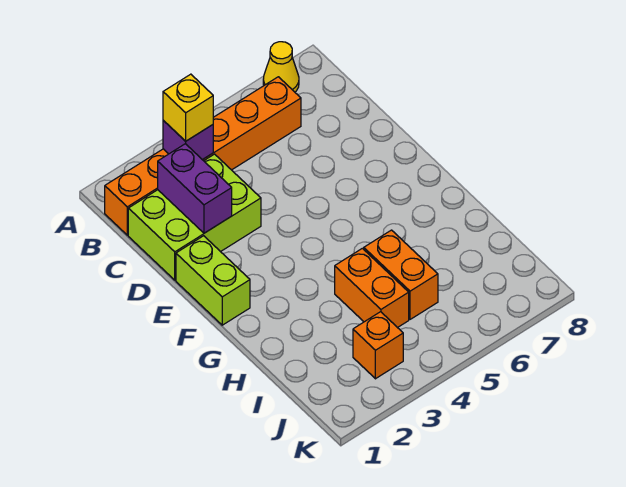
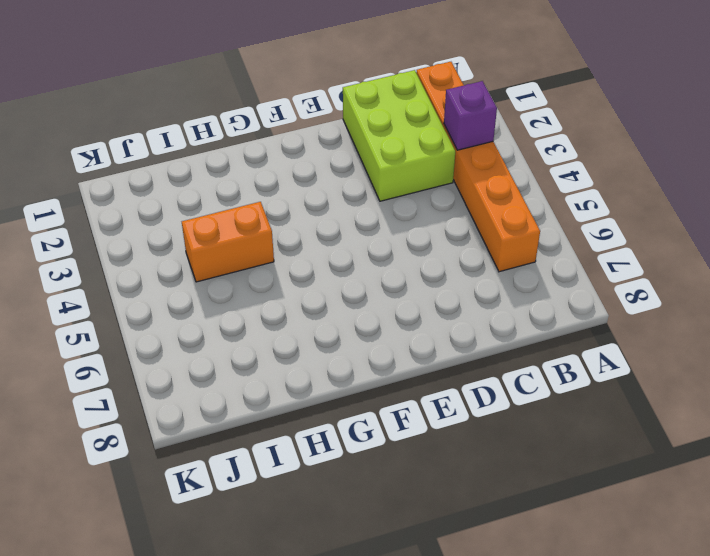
none -> yellow 1x1 cone [263,42,299,92]
none -> lime 1x2 brick [176,236,250,325]

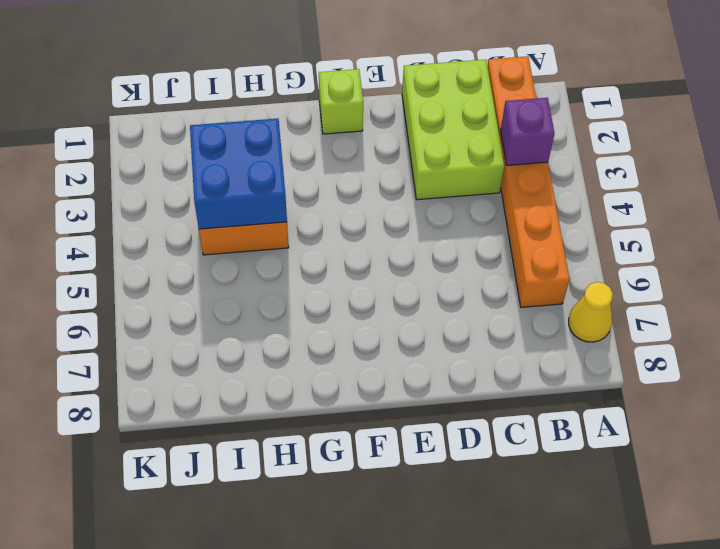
lime 1x1 brick [319,69,363,134] -> lime 1x2 brick [176,236,250,325]
blue 2x2 brick [190,119,287,229] -> none
none -> orange 1x2 brick [364,230,438,319]
none -> orange 1x1 brick [353,312,403,379]

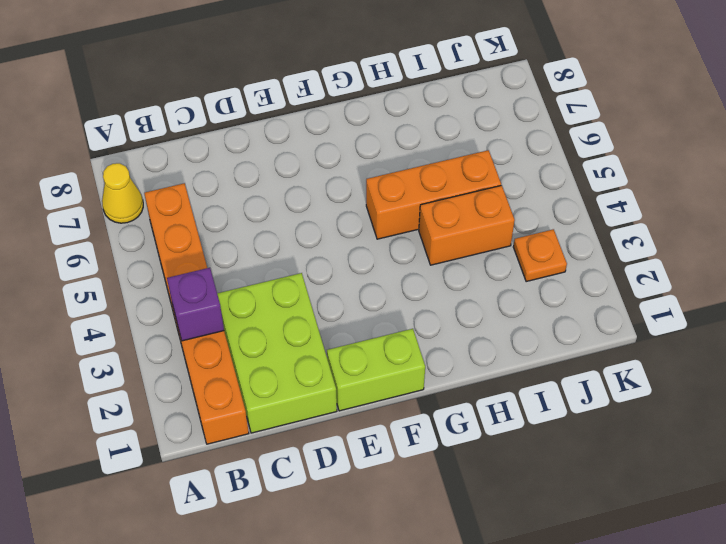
orange 1x3 brick [366,150,501,239] -> orange 1x2 brick [364,230,438,319]
orange 1x1 plate [513,229,567,282] -> orange 1x1 brick [353,312,403,379]
none -> purple 1x2 brick [158,144,232,233]
none -> yellow 1x1 brick [163,74,213,141]

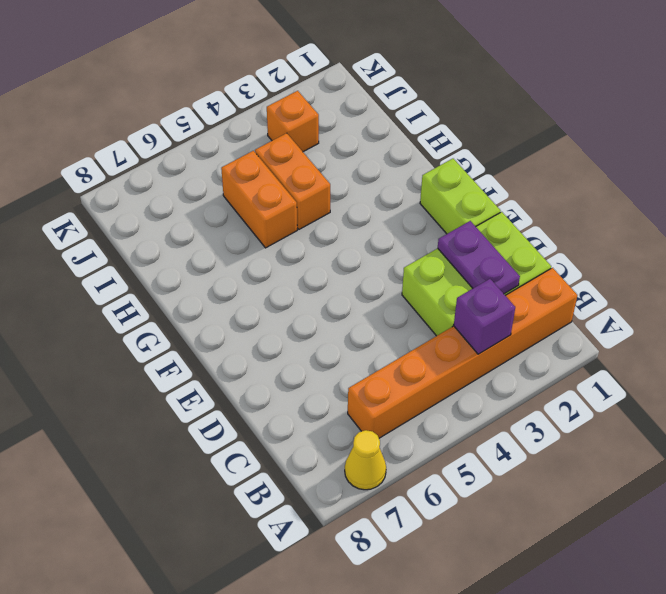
purple 1x2 plate [438,221,520,294] -> purple 1x2 brick [158,144,232,233]
none -> yellow 1x1 brick [163,74,213,141]

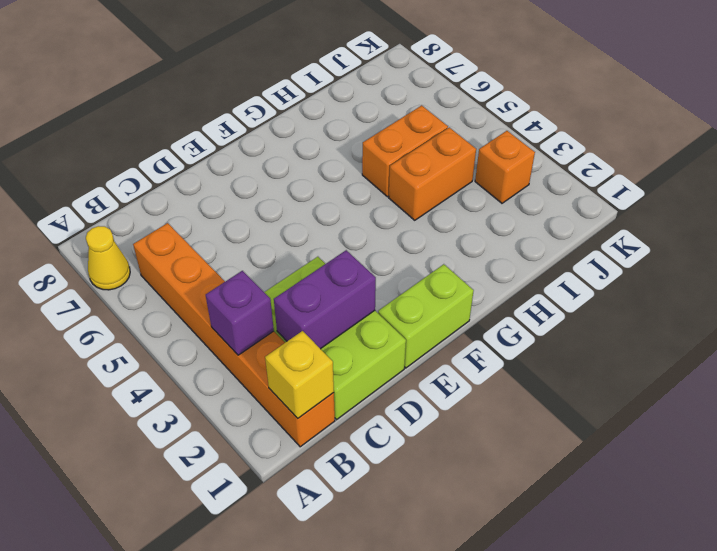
yellow 1x1 brick [265,331,334,418] -> yellow 1x1 brick moved to [163,74,213,141]

